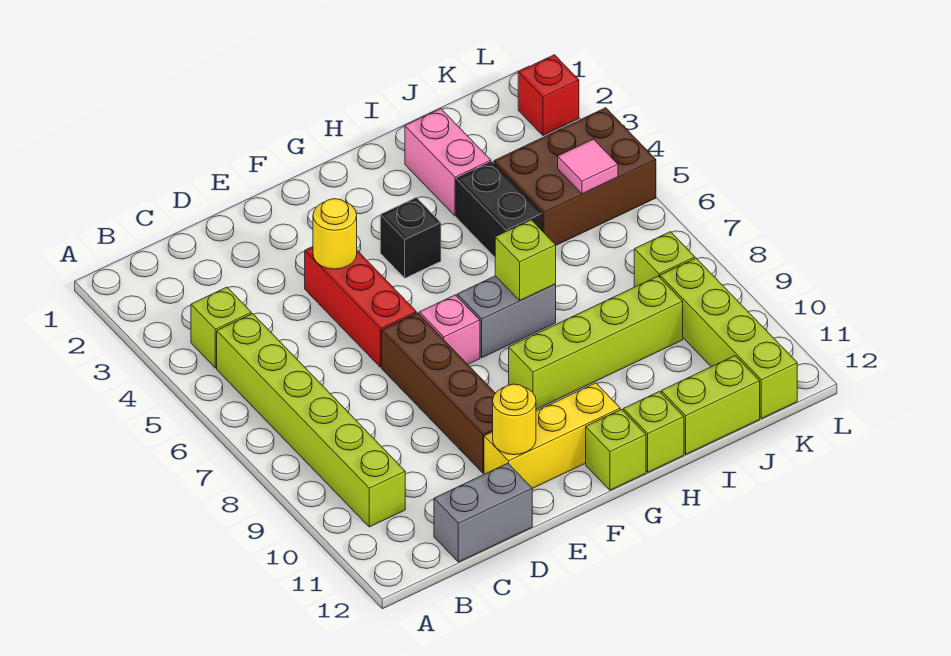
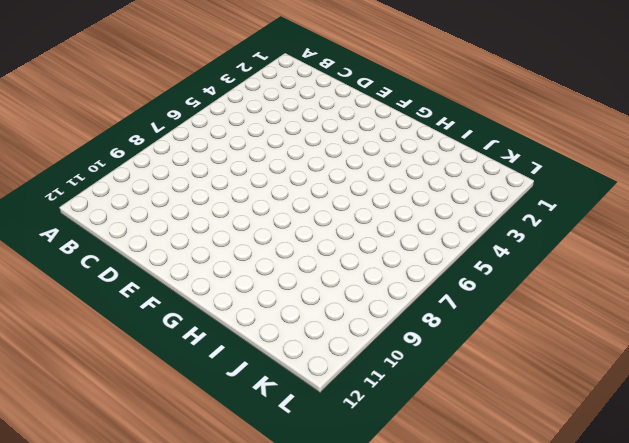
none -> lime 1x1 brick [191,287,251,368]
none -> lime 1x6 brick [217,314,405,527]
none -> grey 1x2 brick [434,463,532,562]

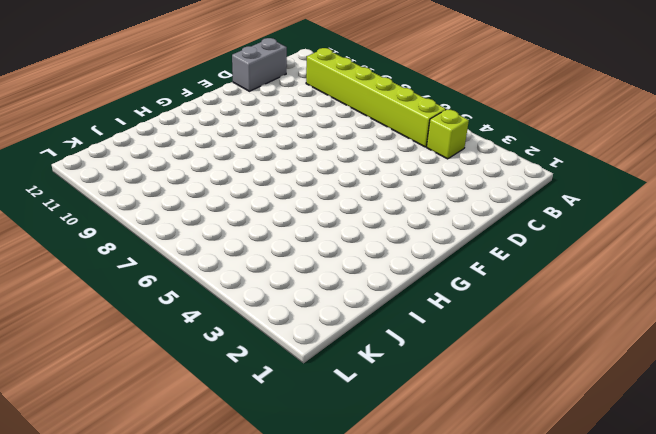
none -> red 1x3 brick [305,247,416,367]
none -> brown 1x4 brick [382,313,495,473]
none -> yellow 1x3 brick [484,383,620,488]

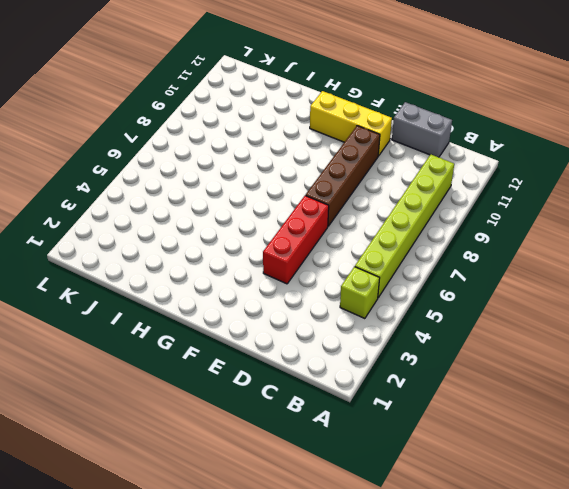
none -> pink 1x1 brick [419,295,480,364]
none -> black 1x1 brick [380,197,441,278]
none -> grey 1x2 brick [457,276,556,358]

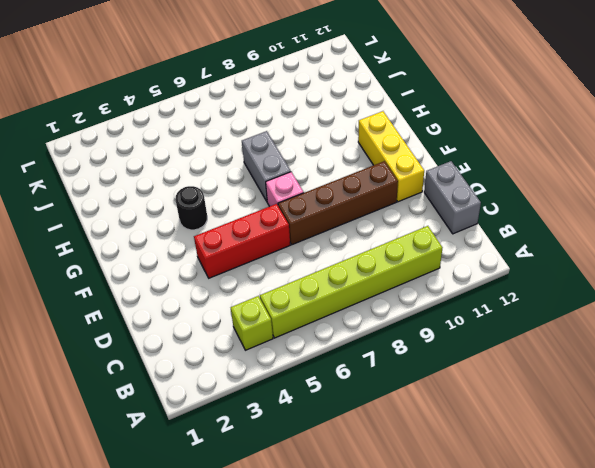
black 1x1 round brick [175,186,207,230] -> black 1x1 brick [380,197,441,278]
none -> lime 1x4 brick [509,276,683,409]
none -> lime 1x1 brick [586,410,646,490]
none -> lime 1x1 brick [623,392,684,472]

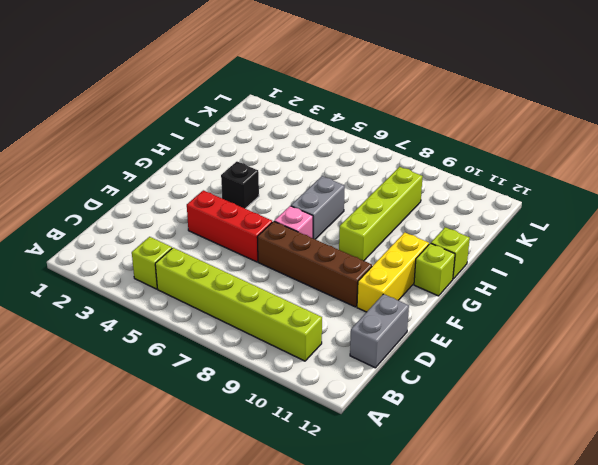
none -> pink 1x2 brick [405,109,491,216]
none -> black 1x2 brick [456,162,542,257]
none -> lime 1x2 brick [661,356,760,454]

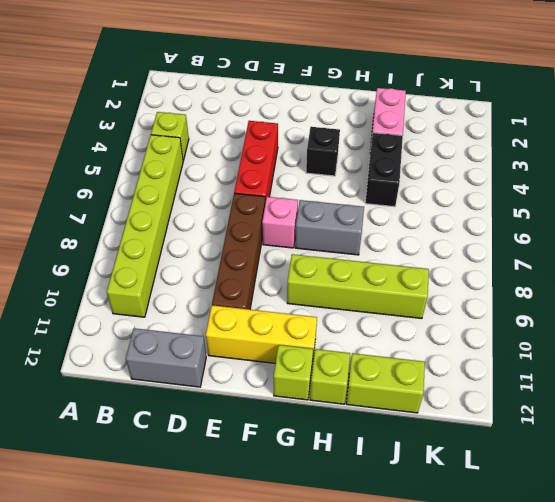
none -> brown 2x3 brick [494,108,656,245]
none -> lime 1x1 brick [634,232,695,287]
none -> lime 1x4 brick [660,258,797,419]

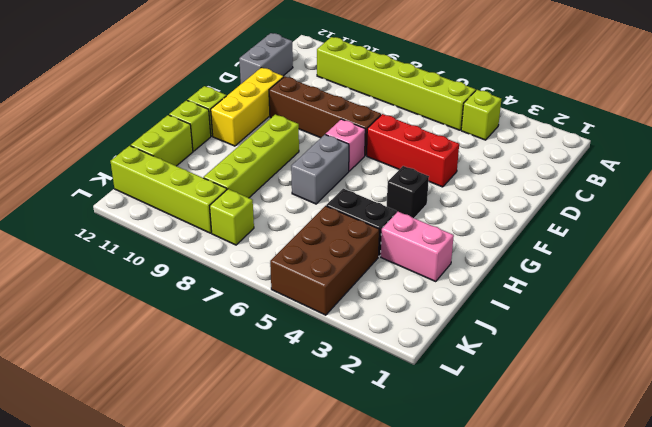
none -> red 1x1 brick [518,55,579,135]
none -> yellow 1x1 round brick [313,199,357,269]
none -> yellow 1x1 round brick [493,384,536,455]

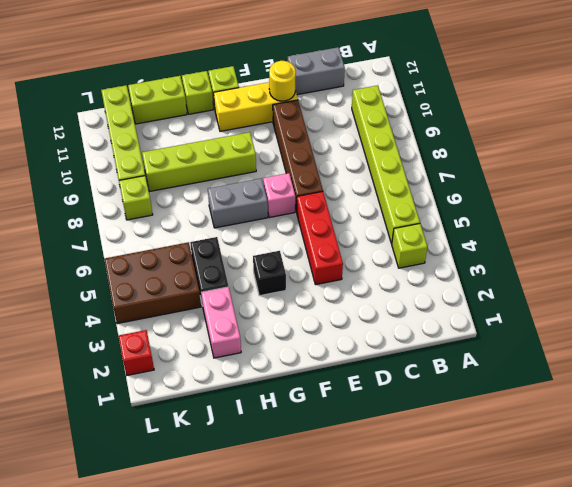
none -> yellow 1x1 round brick [313,199,357,269]
none -> lime 1x1 brick [495,220,556,301]
none -> pink 1x1 tile [558,139,618,194]

